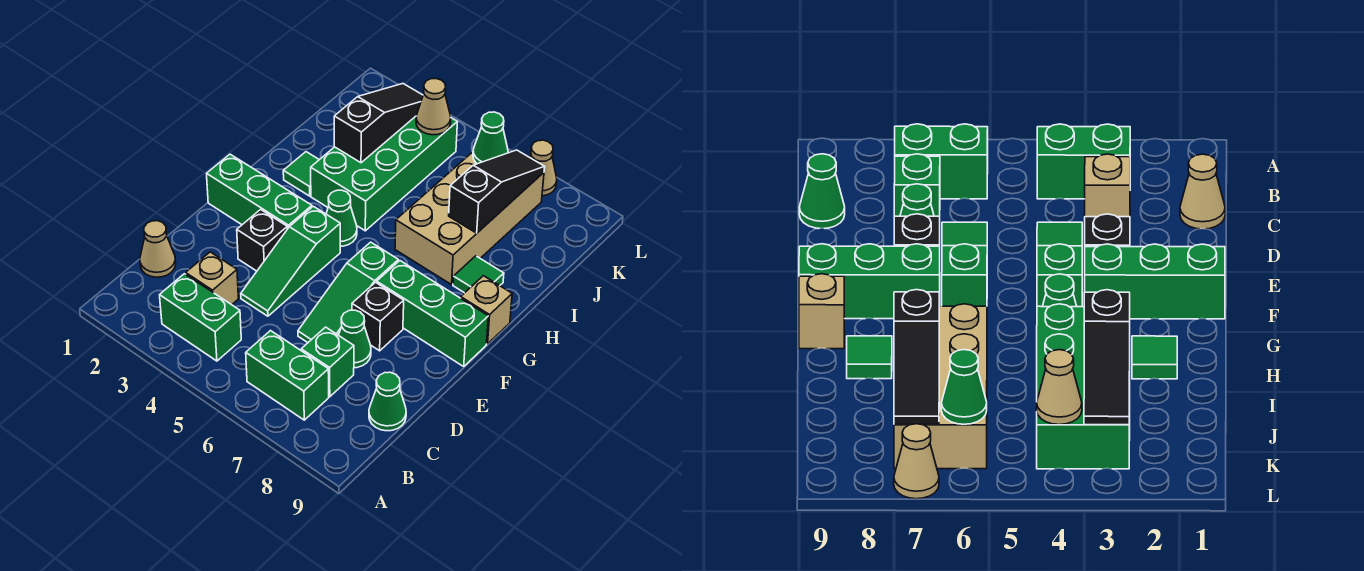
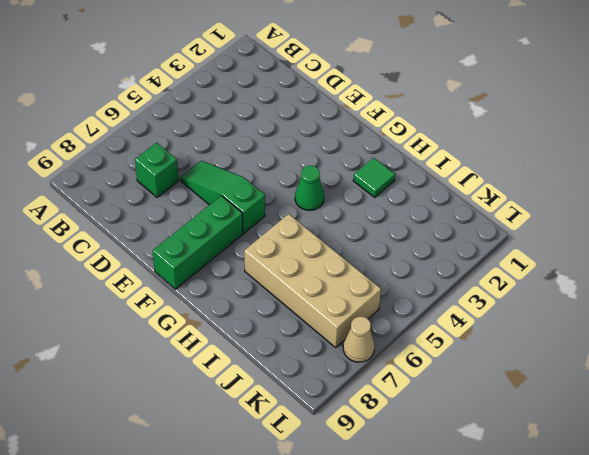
none -> green 1x2 brick [160,274,241,361]
none -> green 1x2 brick [246,331,329,420]
none -> tan 1x1 cone [140,221,176,277]

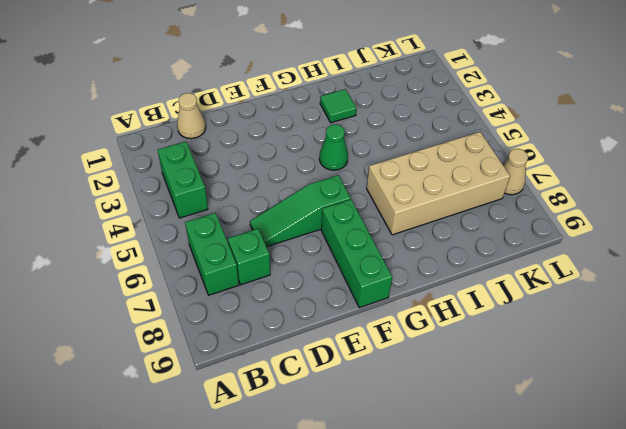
none -> tan 1x1 brick [186,252,238,305]
none -> green 1x1 cone [369,372,406,431]
none -> green 1x3 slope [241,206,340,316]

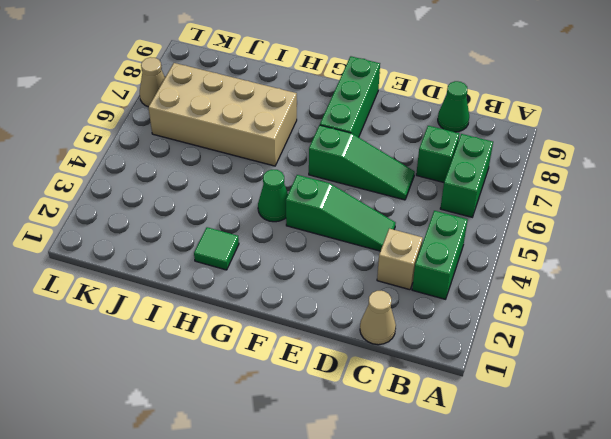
none -> green 1x1 cone [339,310,371,368]
none -> black 1x1 brick [237,210,287,271]
none -> black 1x1 brick [352,282,404,351]

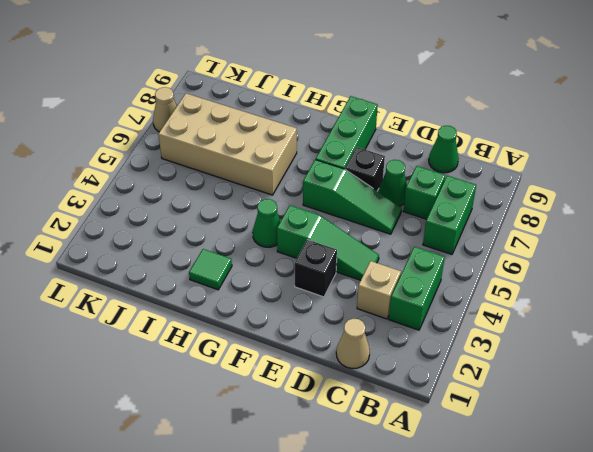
none -> green 1x3 brick [207,154,312,229]
none -> tan 1x1 brick [461,276,512,344]
none -> green 2x4 brick [311,116,457,231]

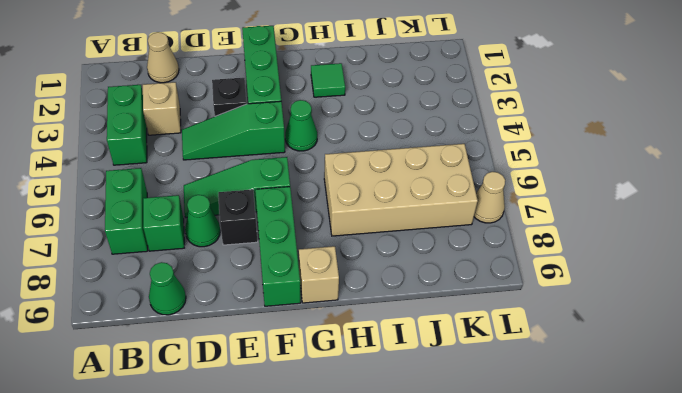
none -> green 2x4 brick [311,116,457,231]
none -> green 1x1 tile [453,256,504,293]
none -> black 1x3 slope [334,84,423,163]

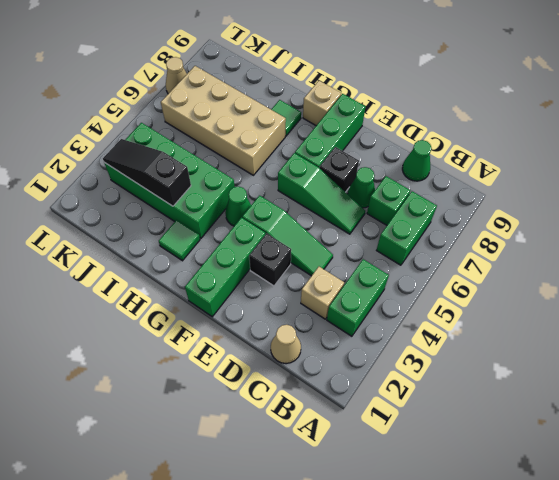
none -> black 1x3 slope [449,150,545,233]
none -> tan 1x1 cone [416,79,451,135]
none -> green 1x1 cone [473,112,508,164]

